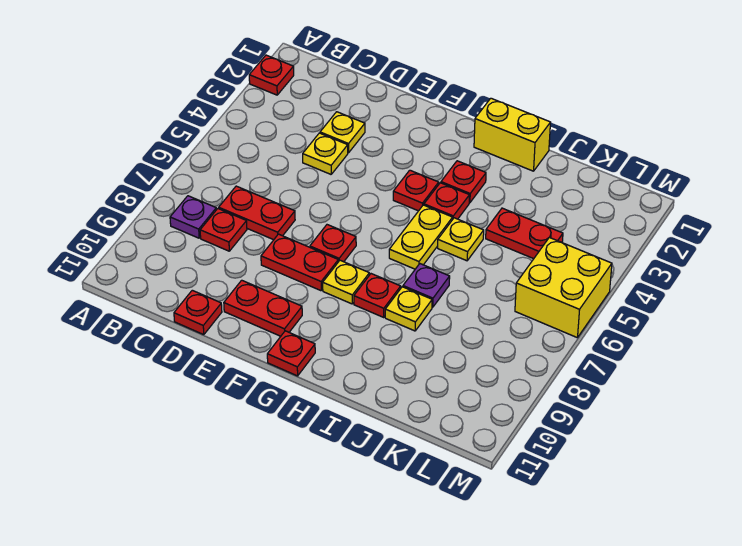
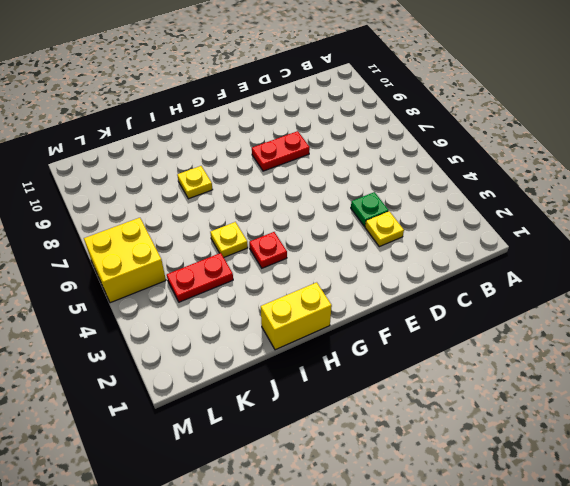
green 1x1 plate [351,192,389,226] -> yellow 1x1 plate [303,133,348,174]
none -> red 1x1 plate [249,55,294,95]
none -> purple 1x1 plate [170,196,216,238]
none -> red 1x2 plate [219,186,295,240]

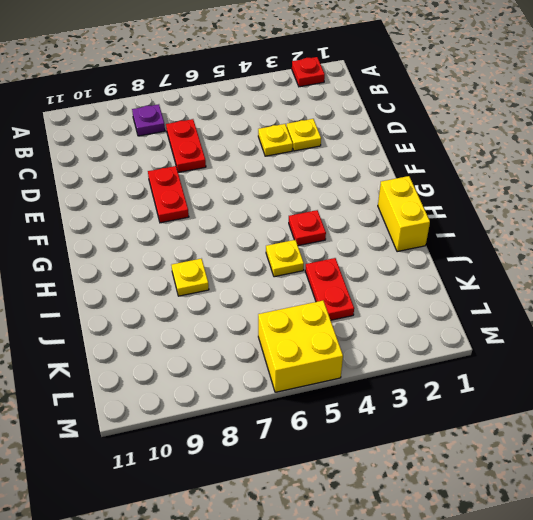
none -> red 1x1 plate [200,209,247,251]
none -> red 1x1 plate [174,290,222,335]
none -> red 1x2 plate [224,280,302,336]

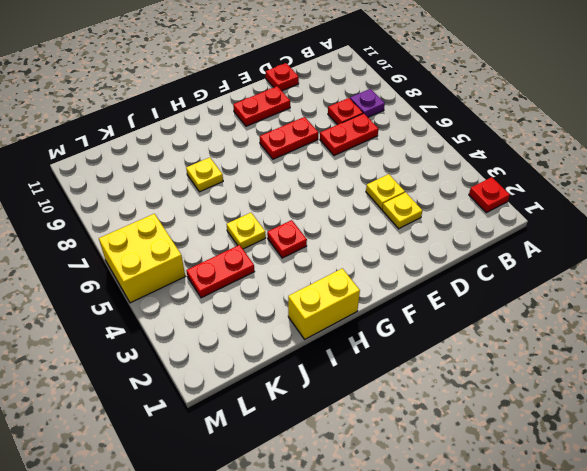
none -> red 1x1 plate [310,225,356,262]
none -> red 1x1 plate [393,170,439,211]
none -> yellow 1x1 plate [323,260,369,304]

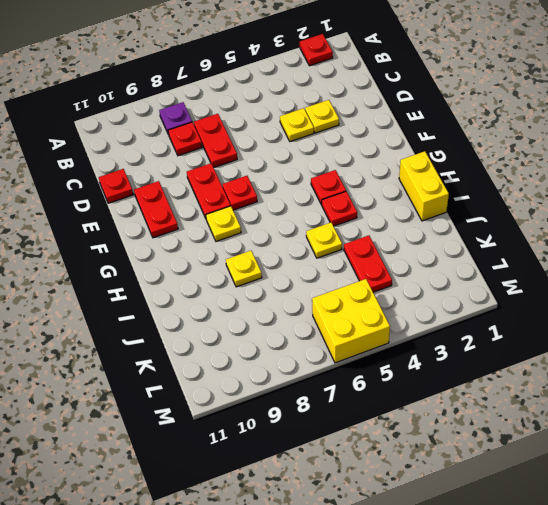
none -> red 1x1 plate [267,331,315,376]
none -> red 1x1 plate [441,161,486,203]
none -> yellow 1x2 plate [389,205,453,269]

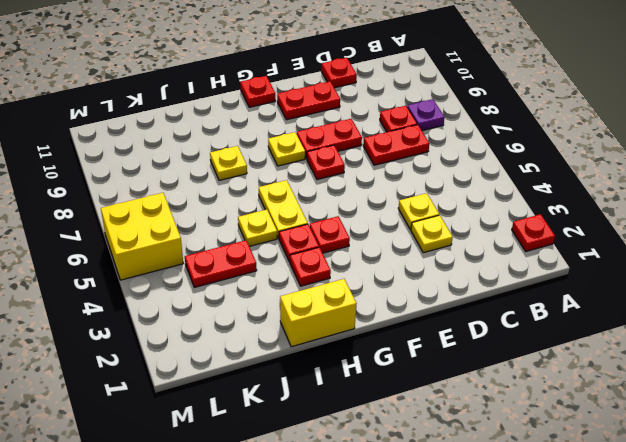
none -> red 1x1 plate [354,274,401,317]
none -> purple 1x1 plate [403,264,450,307]

